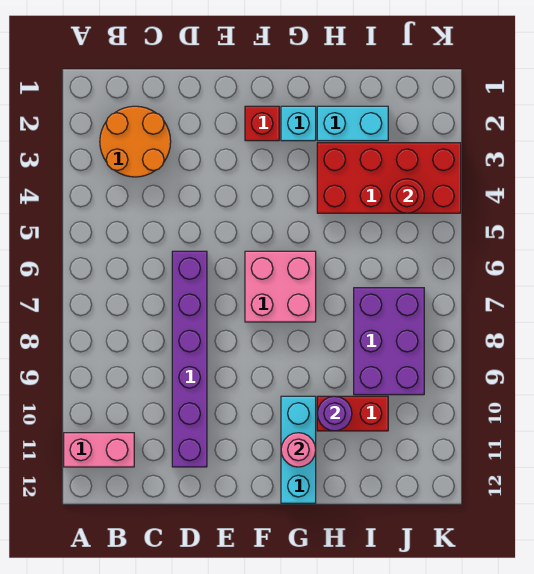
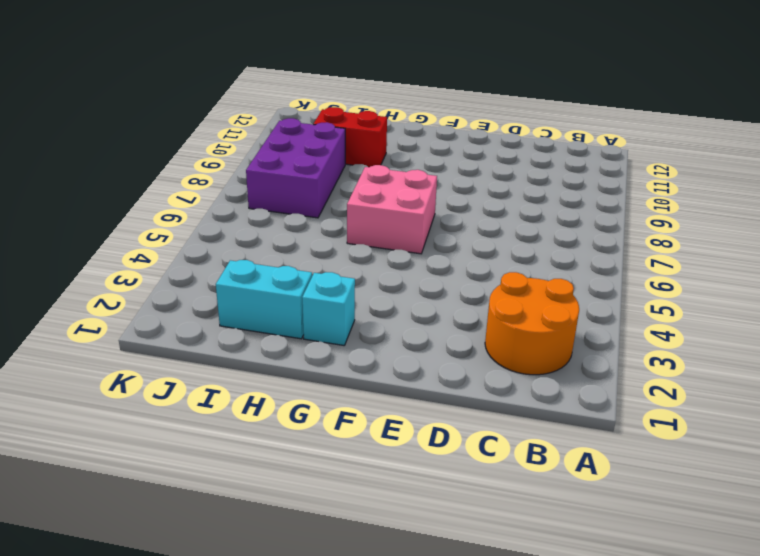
none -> pink 1x2 brick [64,433,134,467]
none -> purple 1x6 brick [172,251,207,467]
none -> red 1x1 brick [245,106,279,141]

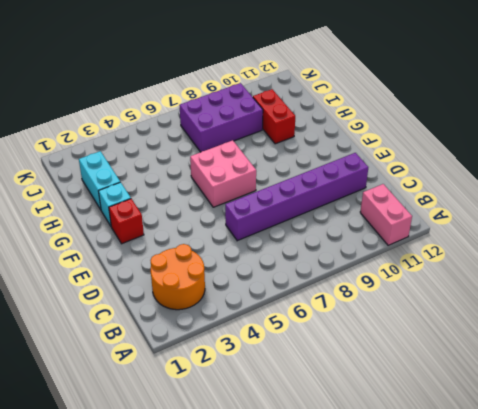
none -> cyan 1x3 brick [281,396,316,503]
none -> red 2x4 brick [317,143,461,213]
none -> pink 1x1 round brick [281,433,316,467]

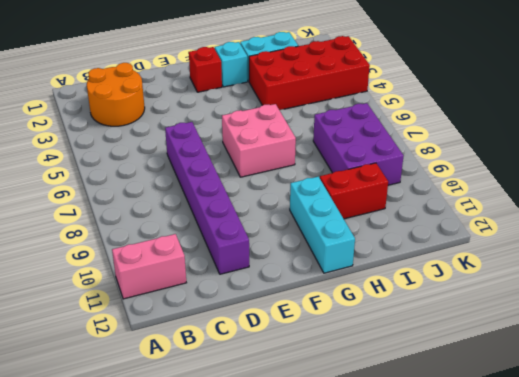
none -> pink 1x1 round brick [281,433,316,467]
none -> purple 1x1 round brick [317,396,352,431]
none -> red 1x1 round brick [390,179,424,213]

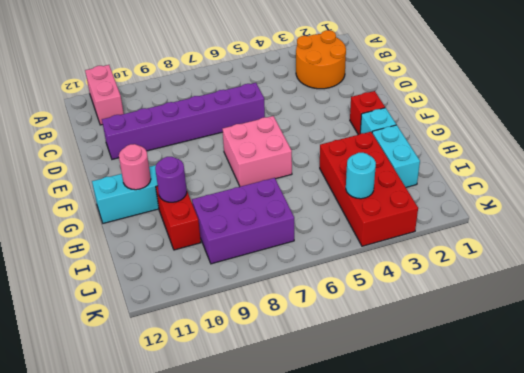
cyan 1x1 round brick [346,153,376,199] -> red 1x1 round brick [390,179,424,213]

